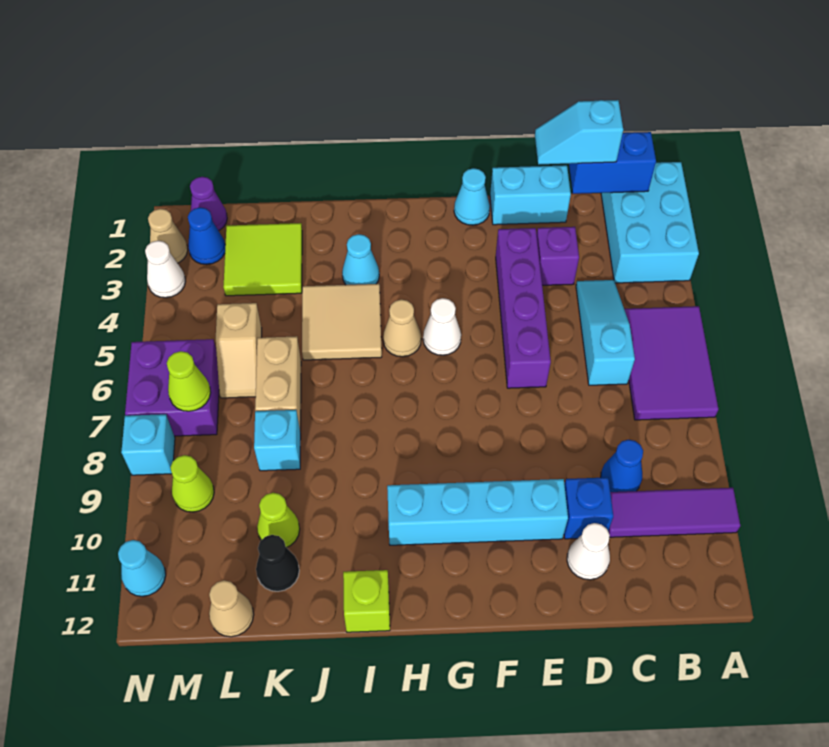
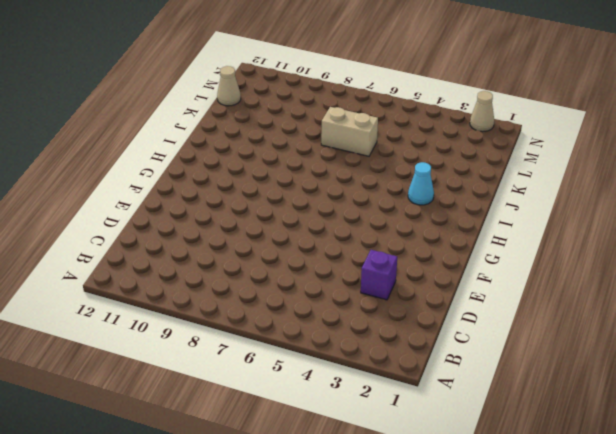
none -> cyan 2x3 brick [601,162,699,283]
none -> purple 2x3 tile [624,306,718,420]
none -> purple 1x3 tile [608,488,740,537]
none -> cyan 1x3 slope [576,280,635,385]

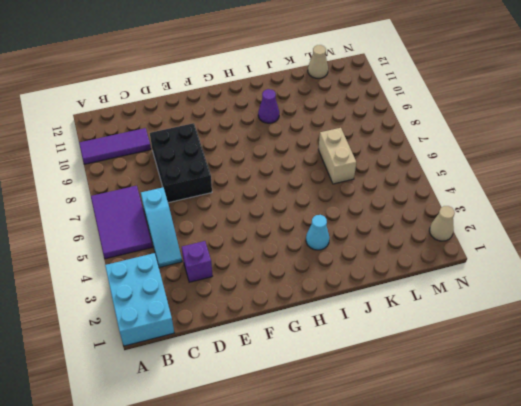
black 2x3 brick [150,123,212,203] -> none
purple 1x1 cone [258,89,279,123] -> purple 1x1 cone moved to [190,177,227,231]
none -> blue 1x1 cone [601,440,643,492]
none -> cyan 1x2 brick [490,165,571,225]
none -> blue 1x1 brick [564,477,613,539]
none -> white 1x1 cone [567,523,610,580]

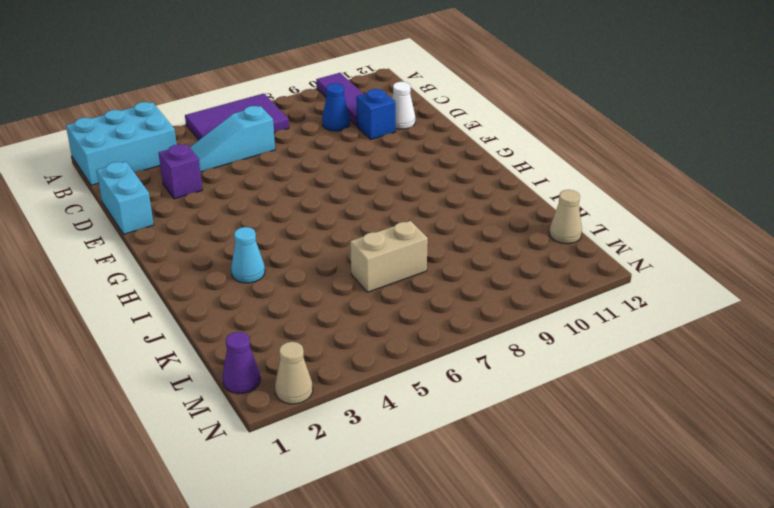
none -> purple 1x4 brick [496,228,551,388]
none -> cyan 1x4 brick [387,479,568,545]
none -> cyan 1x1 cone [454,168,490,225]
none -> white 1x1 cone [423,298,461,355]

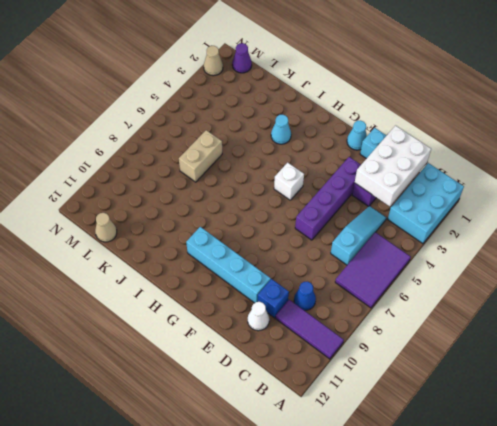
white 2x3 brick [355,125,431,207] -> blue 1x2 brick [569,132,656,194]
white 1x1 brick [274,163,304,200] -> white 1x1 cone [423,298,461,355]
none -> tan 1x1 cone [383,299,421,357]
none -> tan 2x2 tile [302,284,382,360]
none -> lime 1x1 brick [343,570,390,632]
none -> lime 2x2 tile [224,223,302,296]

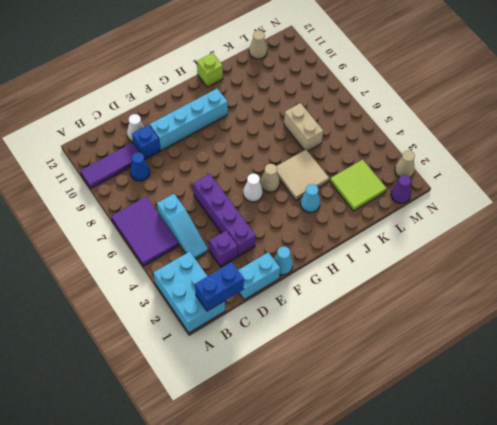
none -> cyan 1x1 brick [254,410,301,471]
none -> lime 1x1 cone [257,493,300,548]
none -> black 1x1 cone [256,535,299,591]
none -> tan 1x2 slope [216,303,262,398]

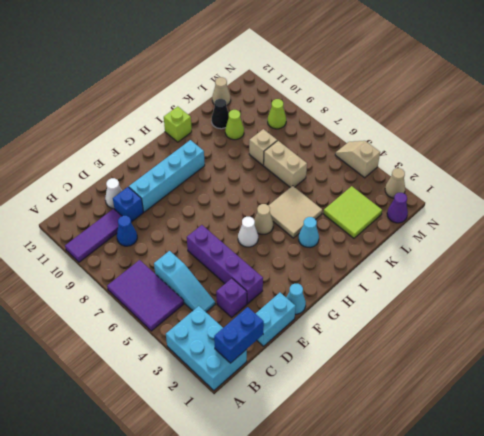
tan 1x1 brick [249,129,277,165] -> cyan 1x1 brick [254,410,301,471]
tan 1x2 slope [335,141,380,178] -> tan 1x2 slope moved to [216,303,262,398]
none -> blue 1x1 cone [188,207,225,265]
none -> purple 2x2 brick [125,339,219,436]
none -> white 1x1 cone [145,241,186,298]
none -> cyan 1x1 brick [121,414,175,475]

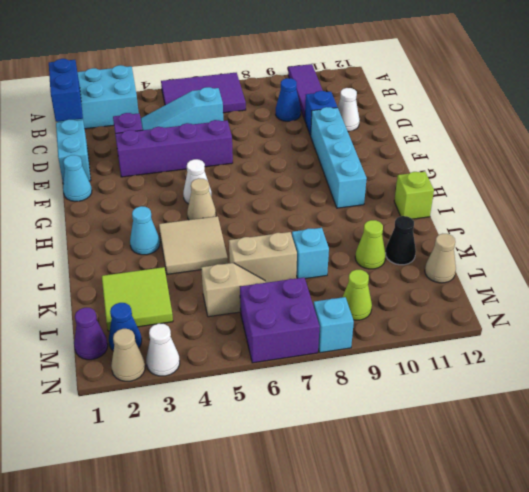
none -> cyan 1x1 cone [118,540,166,596]
none -> lime 1x1 cone [167,351,211,411]
none -> cyan 1x2 slope [535,100,623,164]

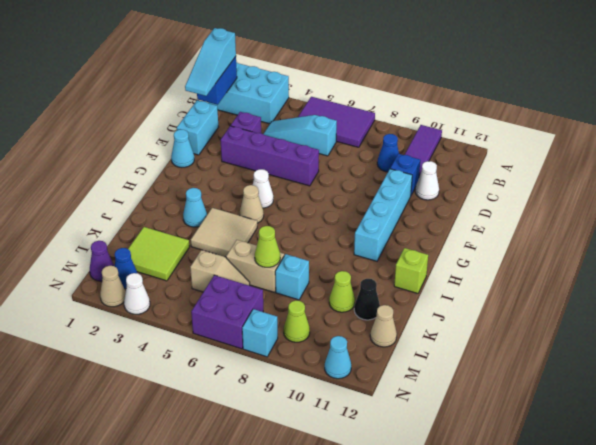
cyan 1x3 slope [185,28,236,96] -> cyan 1x2 slope [535,100,623,164]
lime 1x1 cone [255,226,280,267] -> lime 1x1 cone moved to [167,351,211,411]

